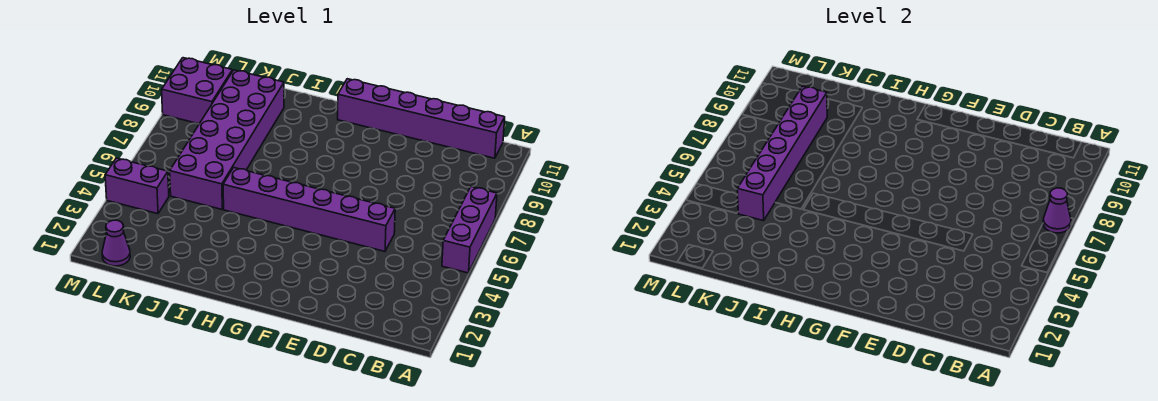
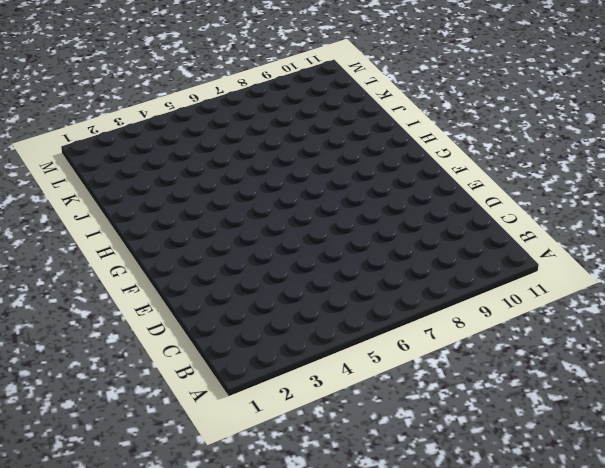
none -> purple 1x3 brick [442,187,497,273]
none -> purple 1x6 brick [338,79,505,158]

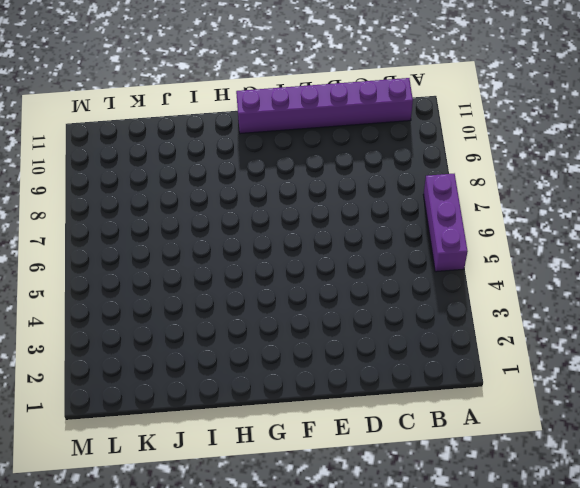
none -> purple 1x6 brick [223,168,395,251]
none -> purple 2x6 brick [170,70,284,209]

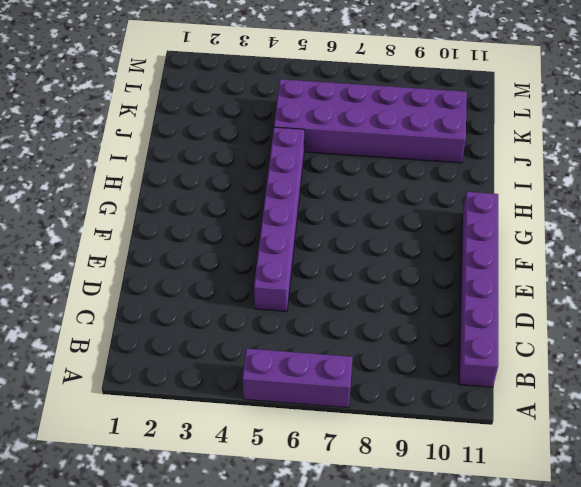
none -> purple 1x1 cone [102,220,130,266]
none -> purple 1x2 brick [105,158,169,214]

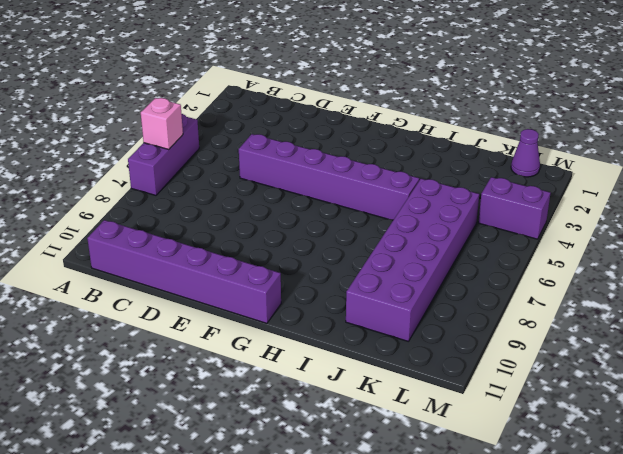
pink 1x1 brick [141,98,183,149] -> none
none -> purple 2x2 brick [162,58,232,124]
none -> purple 1x1 cone [1043,188,1071,233]

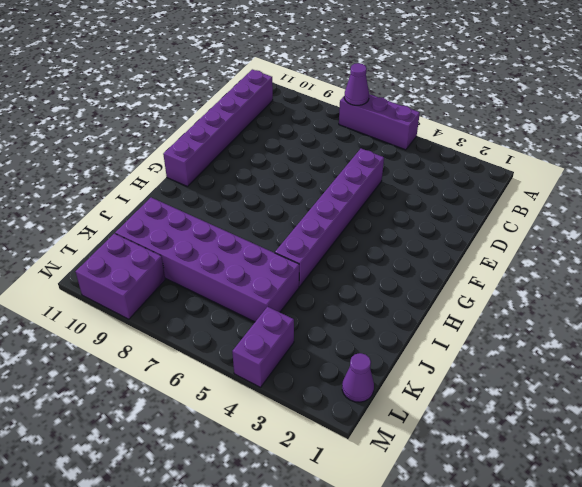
none -> purple 1x6 brick [737,86,827,221]

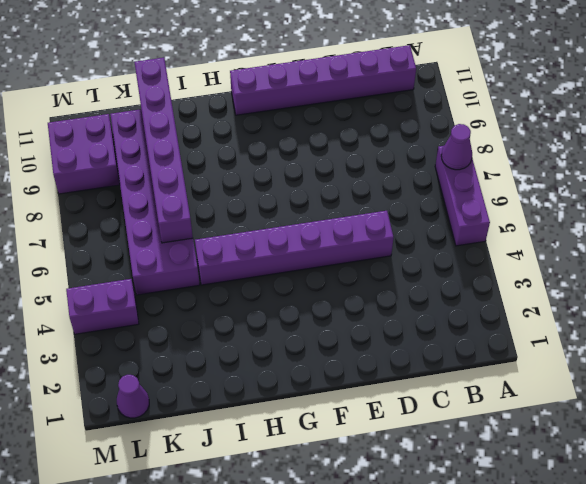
purple 1x6 brick [134,58,193,243] -> purple 1x6 brick moved to [737,86,827,221]

